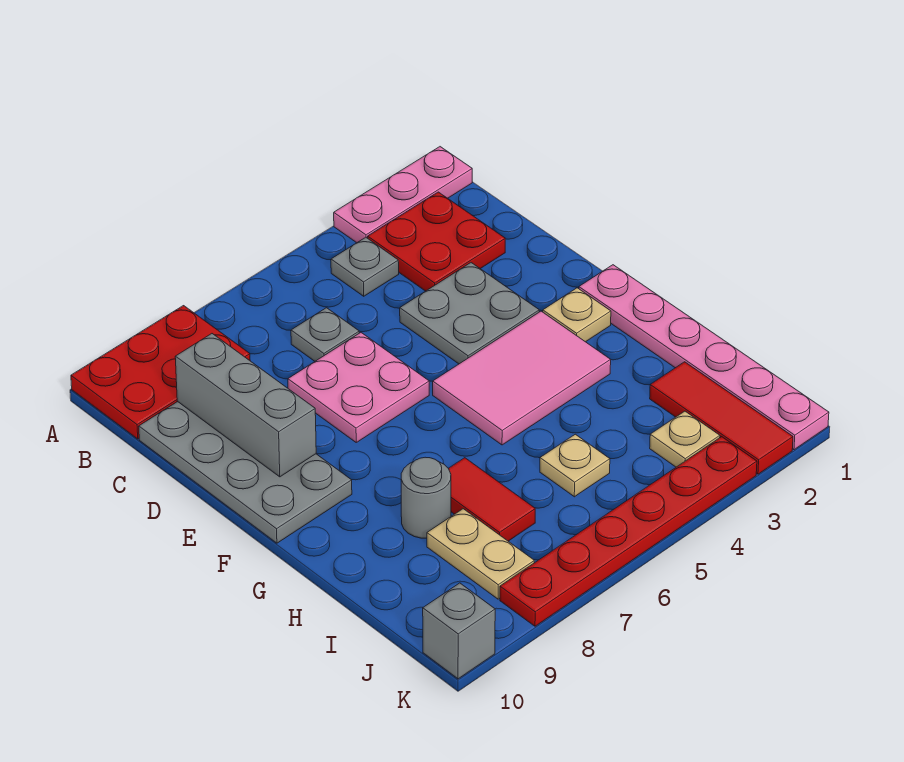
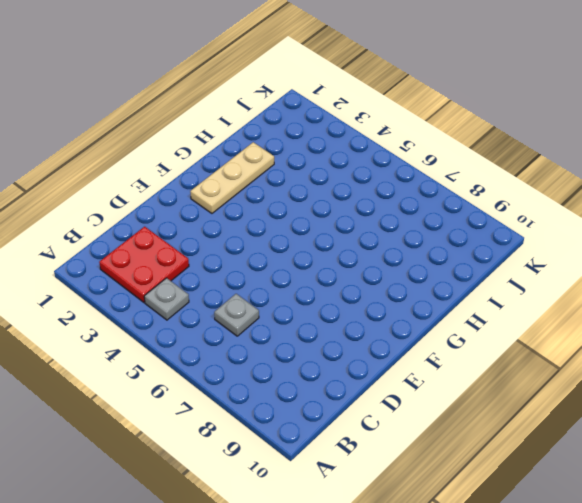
tan 1x3 plate [190,142,274,213] -> tan 1x1 plate [543,288,611,342]
none -> pink 1x3 plate [334,147,472,243]
none -> red 2x3 plate [71,306,250,439]
none -> grey 2x4 plate [139,402,352,543]

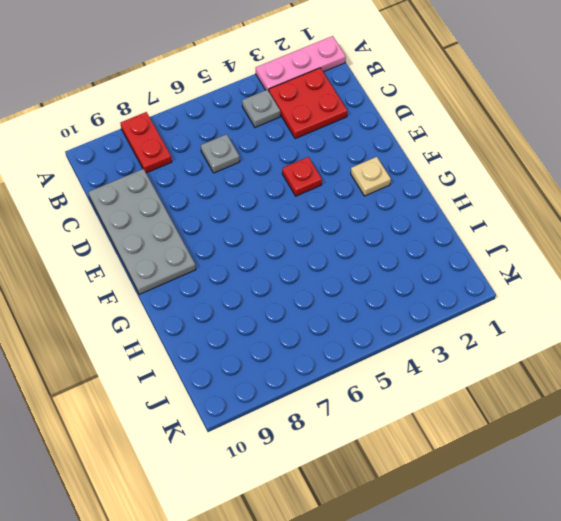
red 1x2 plate [121,112,172,173] -> red 2x3 plate [71,306,250,439]
red 1x1 plate [282,157,322,196] -> grey 2x2 plate [400,263,539,364]
none -> pink 2x2 plate [288,333,429,442]
none -> pink 1x6 plate [579,265,829,450]
none -> pink 2x3 tile [433,311,611,445]

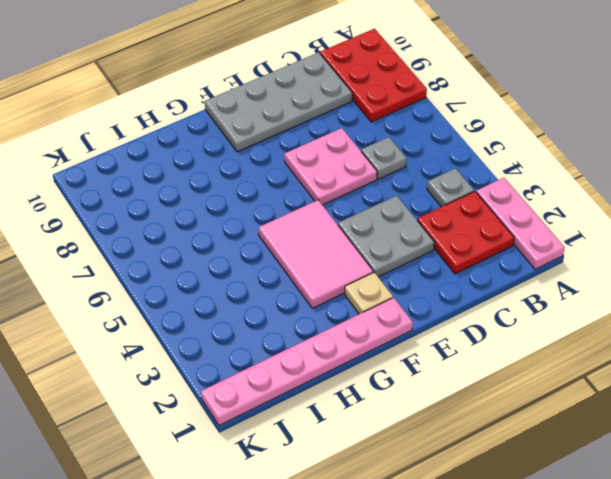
none -> red 1x2 tile [448,458,535,541]
none -> grey 1x1 round brick [401,457,451,538]
none -> red 1x3 tile [650,362,793,474]

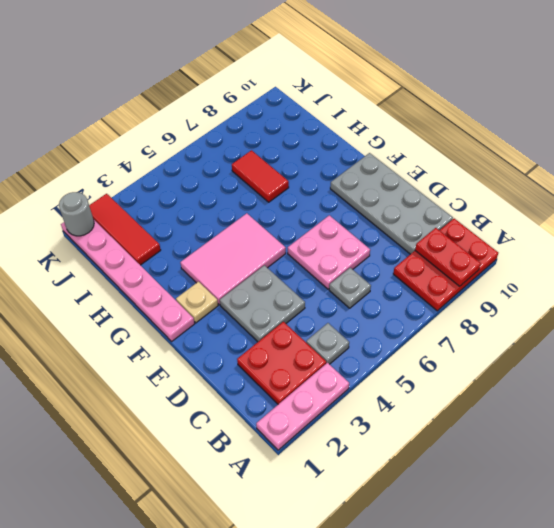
red 1x2 plate [415,228,481,286] -> none
grey 1x1 round brick [59,192,94,236] -> grey 1x1 round brick moved to [401,457,451,538]
none -> tan 1x1 plate [540,434,610,497]
none -> tan 1x2 plate [427,509,534,599]
none -> tan 1x1 plate [650,411,720,467]

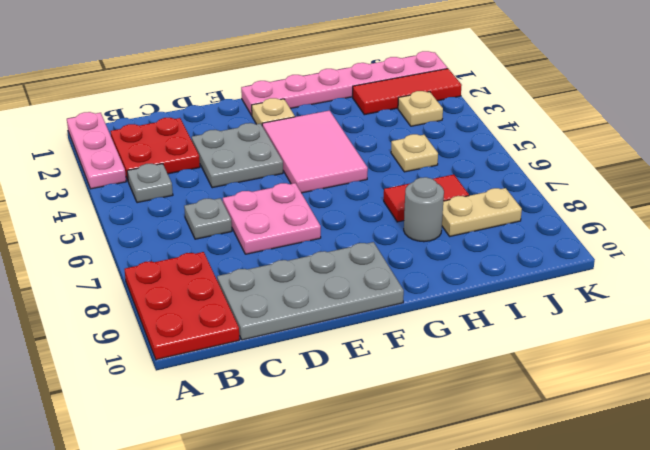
none -> red 1x6 plate [500,437,757,626]
none -> grey 1x1 brick [423,583,495,679]
none -> grey 1x3 brick [175,334,316,477]

